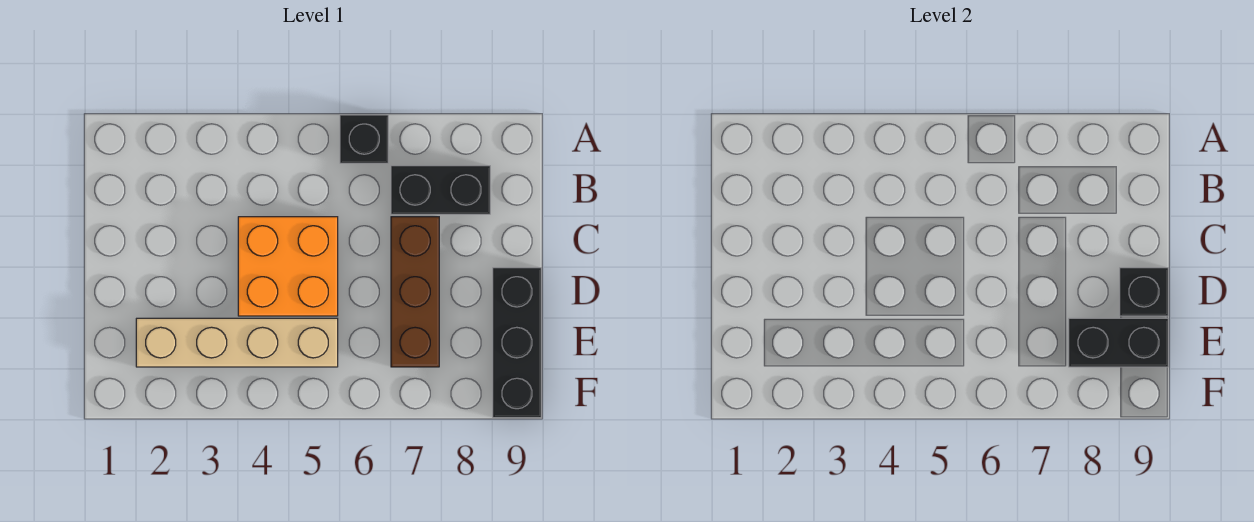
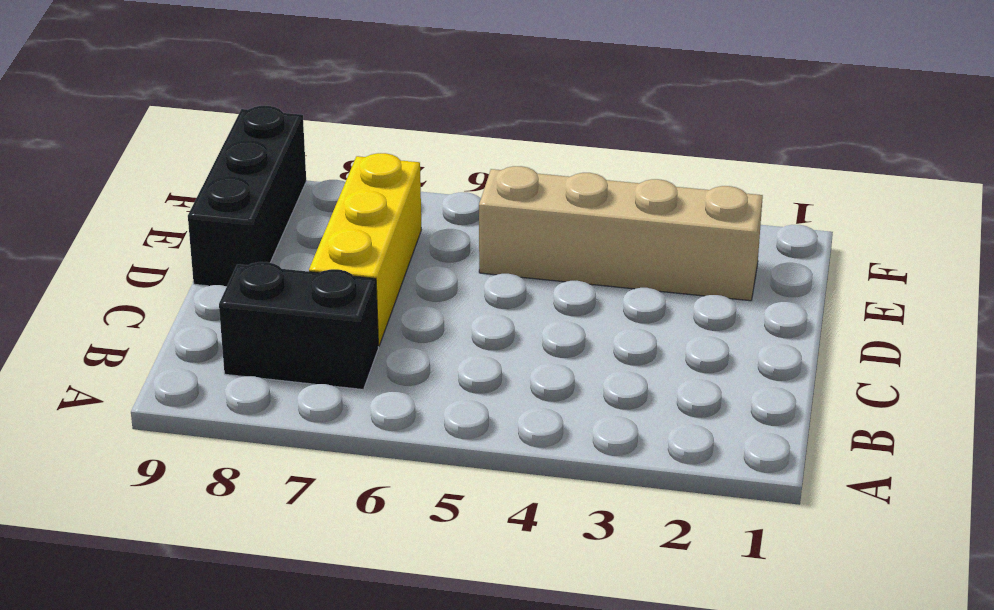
yellow 1x3 brick [309,153,421,346] -> brown 1x3 brick [391,217,439,367]
none -> black 1x1 brick [340,115,388,163]
none -> orange 2x2 brick [238,217,338,316]

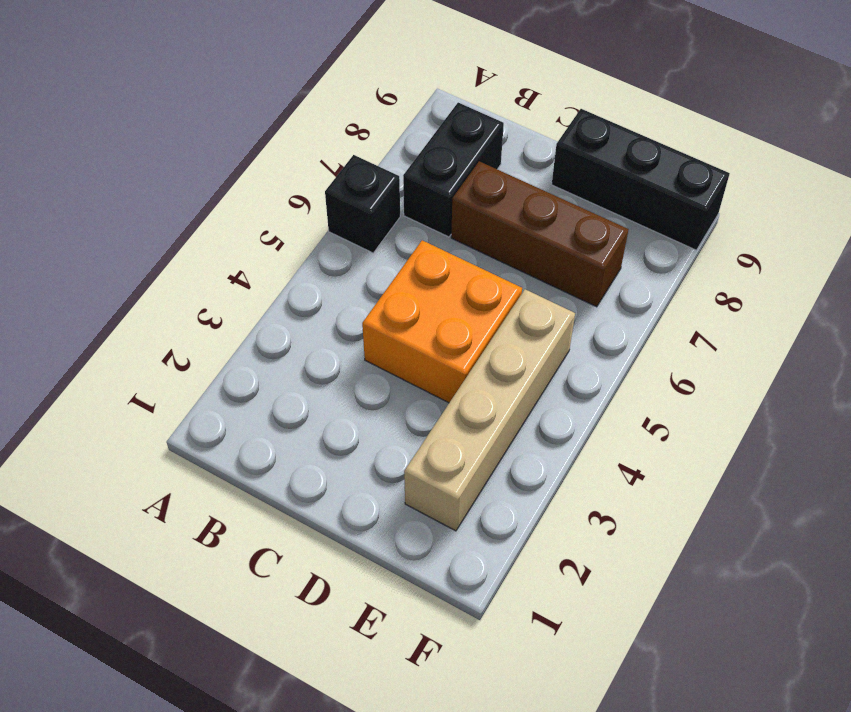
none -> black 1x1 brick [1120,268,1168,316]
none -> black 1x2 brick [1069,318,1168,367]

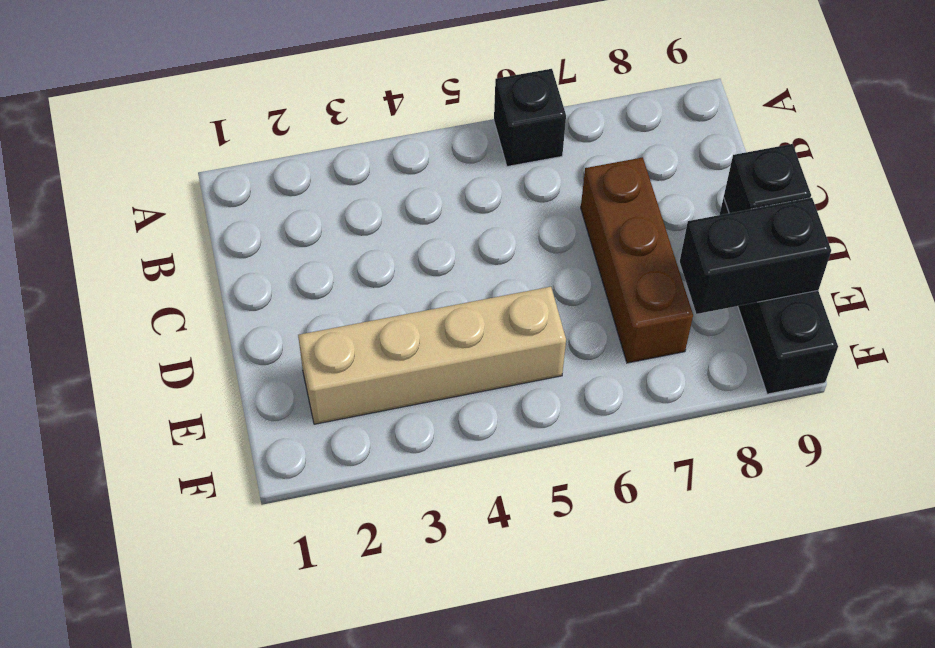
none -> black 1x2 brick [391,166,490,214]
none -> orange 2x2 brick [238,217,338,316]

